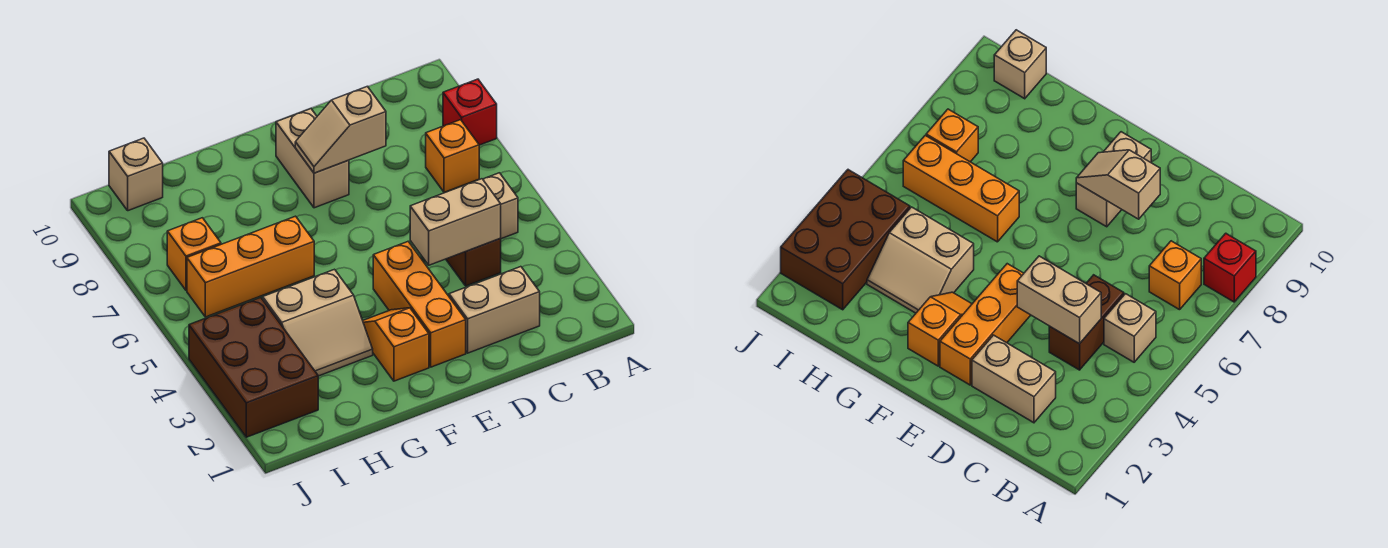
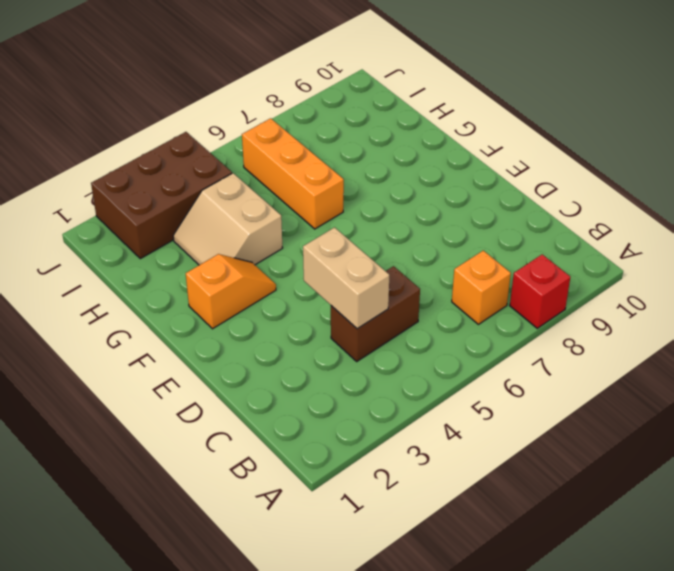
none -> tan 1x1 brick [483,173,518,239]
none -> tan 1x2 brick [449,267,540,353]
none -> orange 1x3 brick [373,242,466,367]

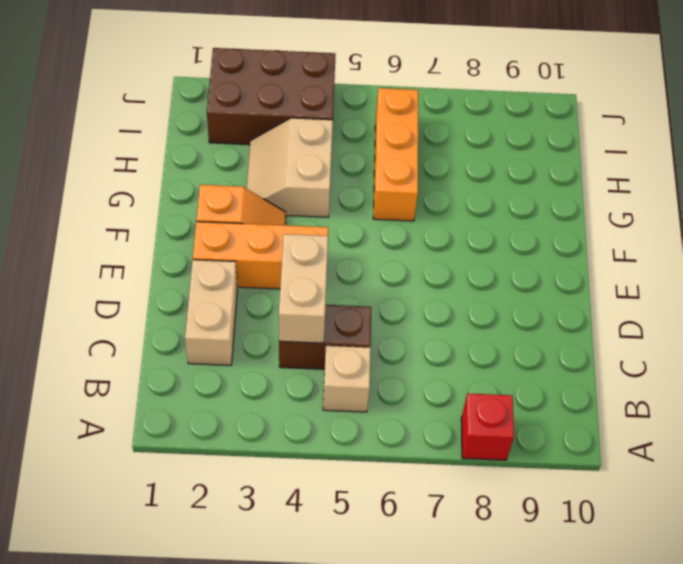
none -> orange 1x1 brick [426,120,479,192]
none -> tan 1x2 brick [276,109,349,208]
none -> orange 1x1 brick [167,218,221,290]

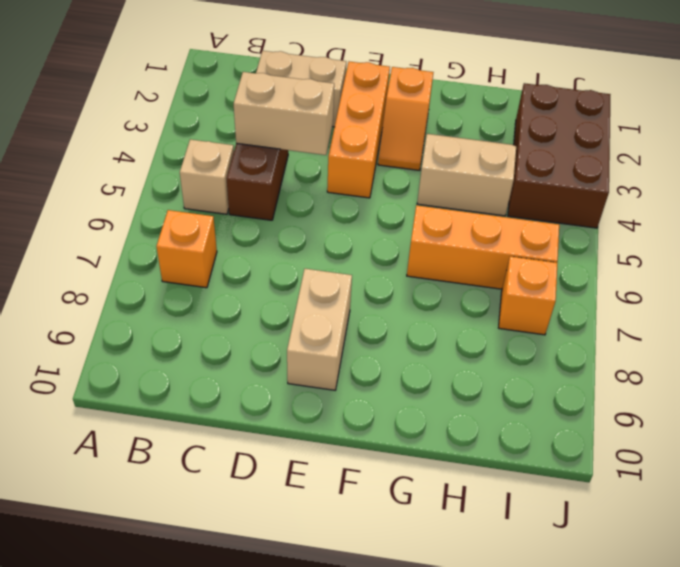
none -> red 1x1 brick [443,79,497,145]
none -> tan 1x1 brick [109,138,163,211]
none -> tan 1x2 slope [295,86,386,173]

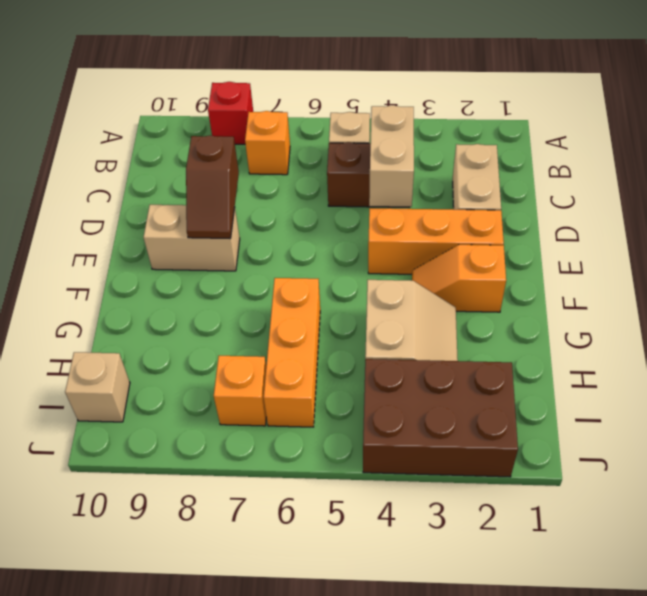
brown 1x2 slope [186,135,239,239] -> tan 1x2 slope [295,86,386,173]

